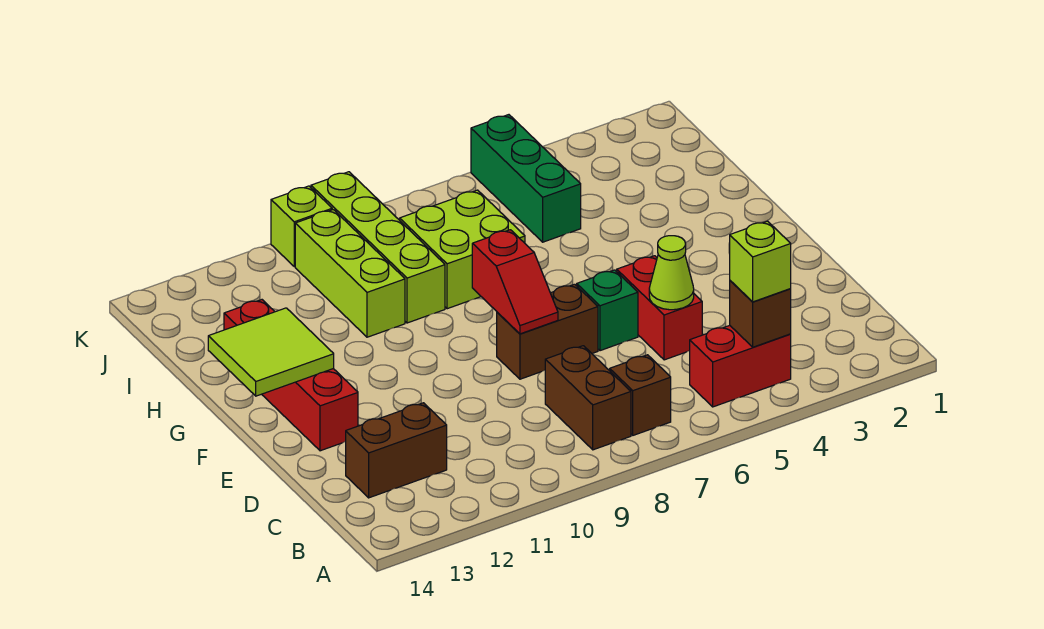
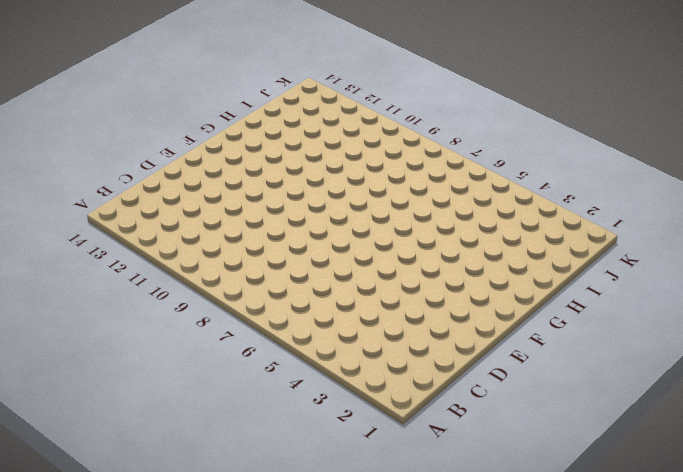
none -> red 1x2 brick [690,325,791,407]
none -> brown 1x1 brick [610,355,671,435]
none -> brown 1x2 brick [545,346,631,450]

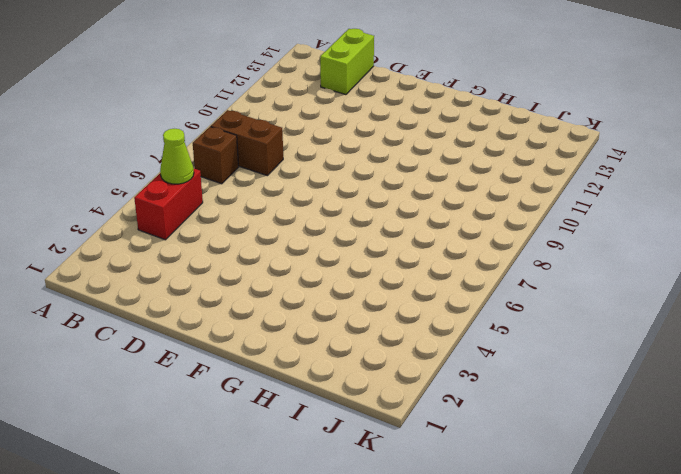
lime 1x1 cone [160,129,194,184] -> lime 1x1 cone moved to [649,236,694,310]
lime 1x2 brick [320,29,374,95] -> brown 1x2 brick [346,403,447,498]
none -> red 1x2 brick [617,256,702,360]
none -> green 1x1 brick [577,270,638,351]
none -> brown 1x2 brick [497,284,598,379]

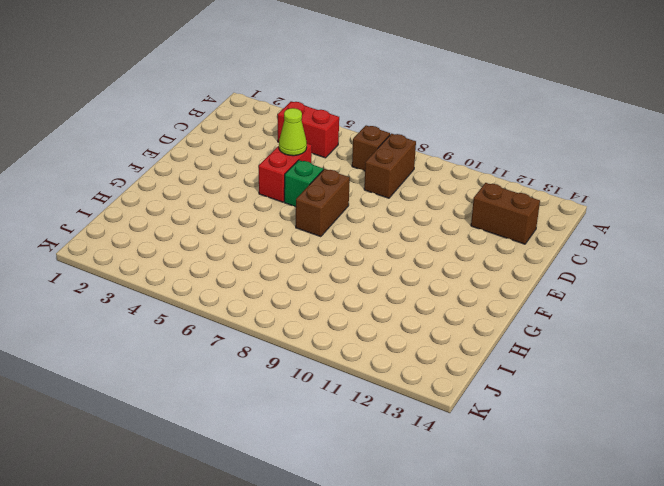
brown 1x2 brick [296,169,350,237] -> brown 1x2 brick turned to [497,284,598,379]
none -> red 1x4 brick [224,300,358,451]
none -> lime 2x2 brick [400,190,525,309]
none -> lime 1x4 brick [311,172,445,323]

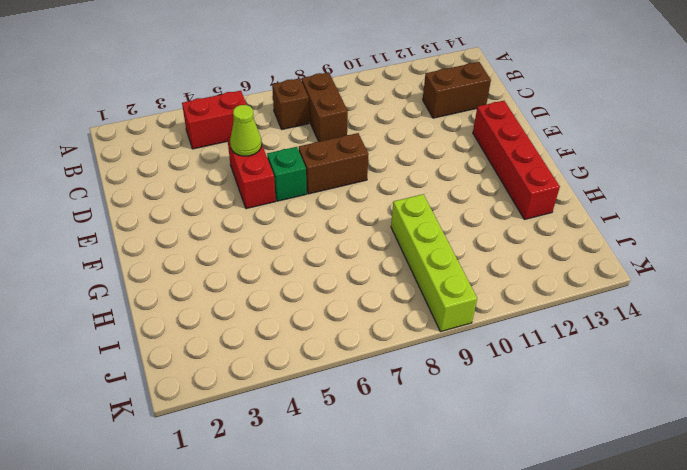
none -> lime 2x2 brick [400,190,525,309]
none -> lime 1x3 brick [295,210,405,337]
none -> green 1x3 brick [471,115,581,242]

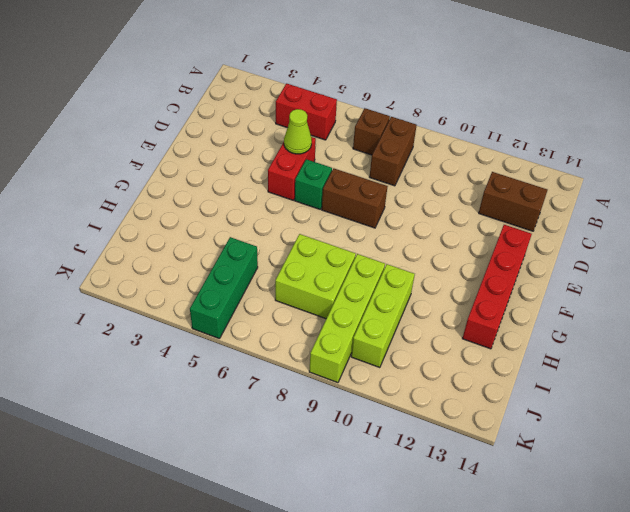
none -> lime 1x1 brick [271,186,332,267]
none -> brown 1x1 brick [730,281,791,347]
none -> red 1x2 slope [472,230,558,334]

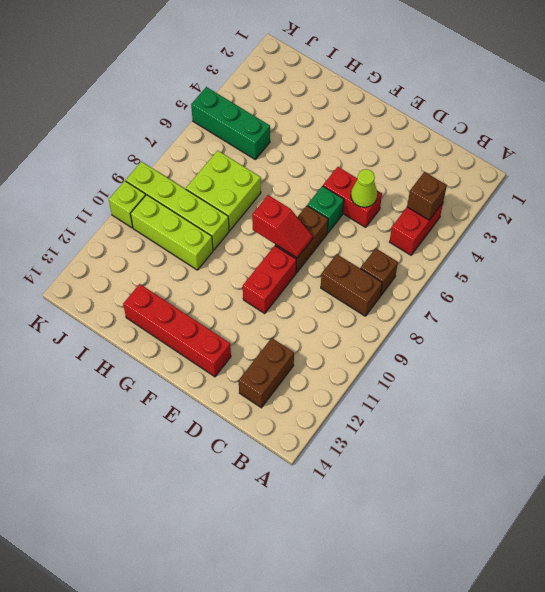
red 1x2 brick [243,246,296,313] -> none
none -> lime 2x2 tile [208,308,334,396]
none -> lime 1x1 brick [730,221,791,302]

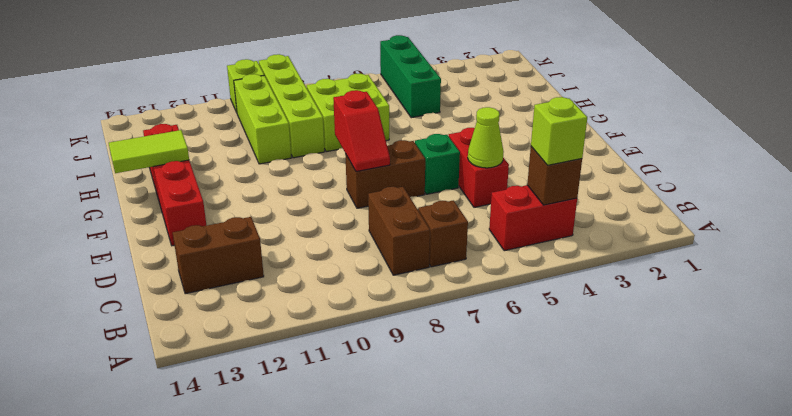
lime 1x2 tile [109,130,189,173] -> lime 2x2 tile [208,308,334,396]

